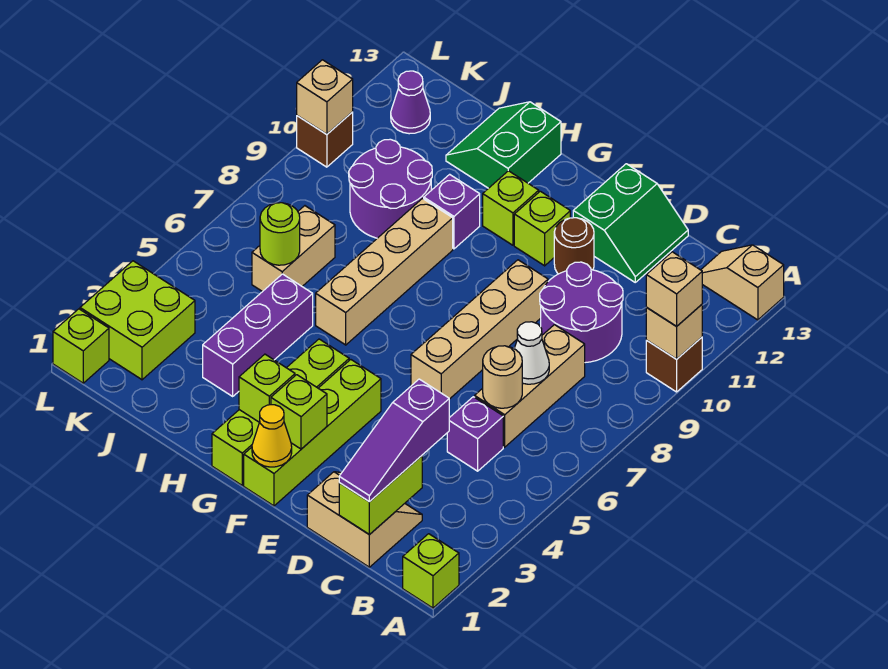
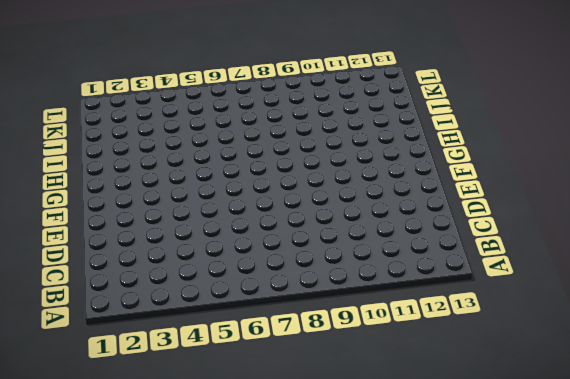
none -> lime 1x1 brick [403,534,459,608]
none -> brown 1x1 brick [646,337,702,392]
none -> tan 1x2 slope [701,245,784,320]
none -> tan 2x2 slope [307,472,422,567]

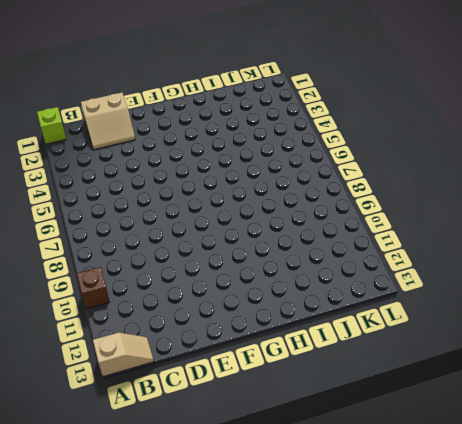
none -> purple 1x1 brick [447,397,503,471]
none -> tan 1x3 brick [475,325,585,447]
none -> purple 2x2 round brick [540,262,623,363]
none -> green 2x2 slope [573,164,688,282]

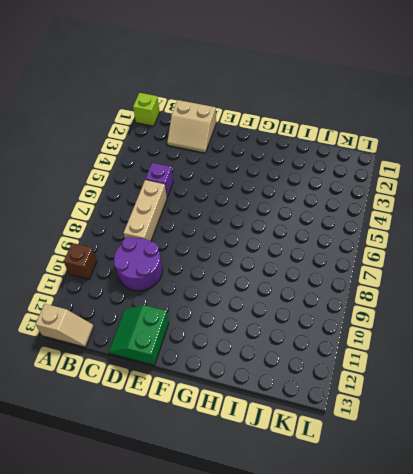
none -> tan 1x4 brick [411,260,548,399]
none -> brown 1x1 round brick [554,218,594,274]
none -> lime 1x4 brick [244,360,381,506]
none -> lime 1x1 brick [514,191,570,266]

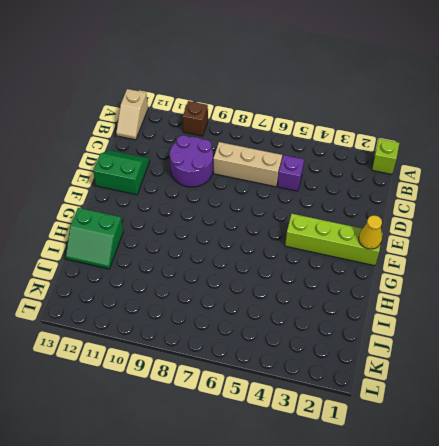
none -> tan 2x2 slope [307,472,422,567]
none -> tan 1x4 brick [411,260,548,399]
none -> brown 1x1 round brick [554,218,594,274]
none -> lime 1x1 brick [514,191,570,266]

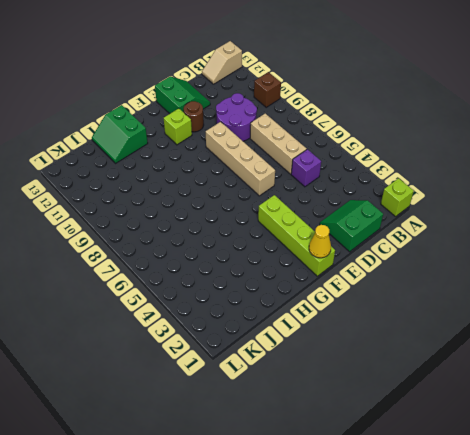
green 2x2 slope [320,200,383,252] -> tan 2x2 slope [307,472,422,567]
none -> lime 1x4 brick [212,339,349,485]
none -> lime 1x1 brick [483,171,539,245]
none -> tan 1x4 brick [316,199,453,345]
none -> purple 1x1 brick [424,174,480,249]

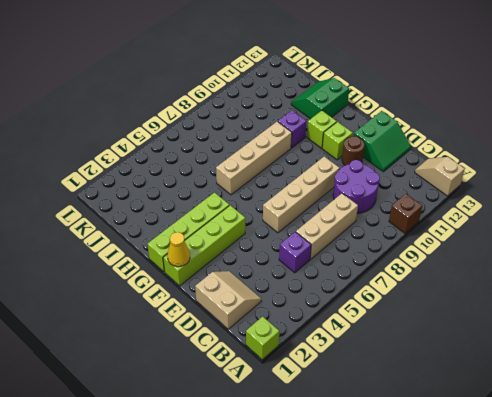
none -> purple 1x3 brick [203,274,313,396]
none -> purple 2x2 round brick [349,139,432,238]
none -> tan 1x2 brick [252,206,335,292]
none -> lime 2x2 brick [80,261,195,380]

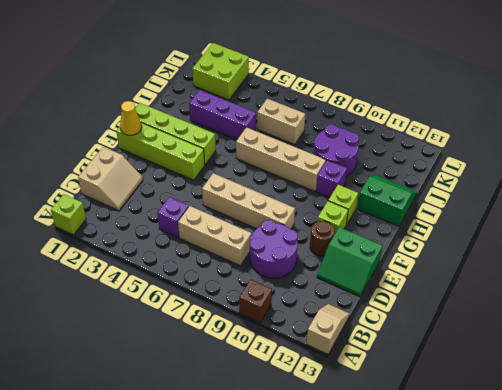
none -> purple 1x1 cone [391,71,430,134]
none -> lime 1x1 brick [53,309,109,383]
none -> brown 1x1 brick [297,112,353,167]
none -> tan 1x1 brick [646,305,702,359]

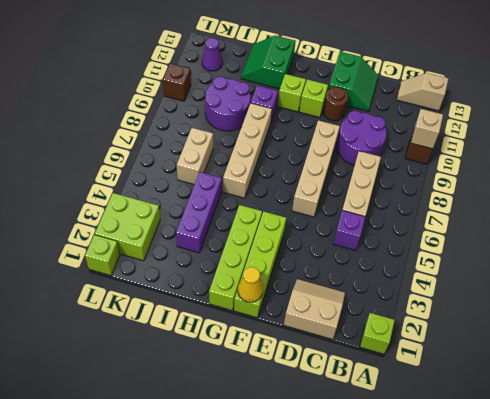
none -> lime 1x2 brick [339,456,422,535]
none -> tan 1x1 round brick [483,346,522,408]
none -> white 1x1 cone [514,322,549,384]
none -> lime 1x1 brick [271,375,327,449]

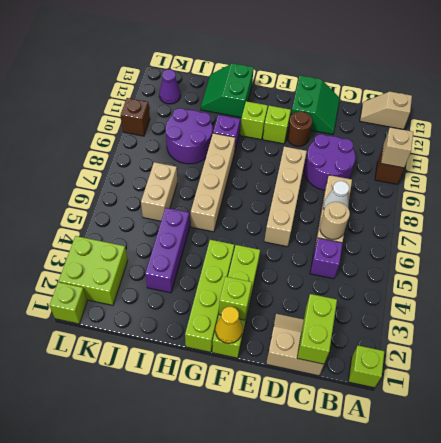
none -> lime 1x1 brick [239,354,295,422]
none -> lime 1x1 round brick [260,203,300,265]
none -> tan 1x1 brick [297,60,353,134]
none -> tan 1x1 brick [646,252,702,326]

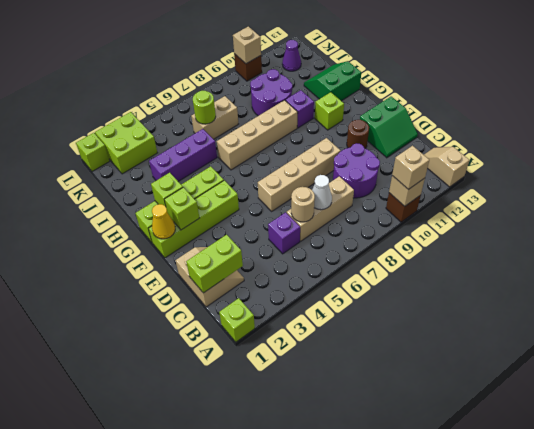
none -> lime 1x1 brick [514,191,570,266]
none -> purple 1x3 slope [339,379,449,502]

